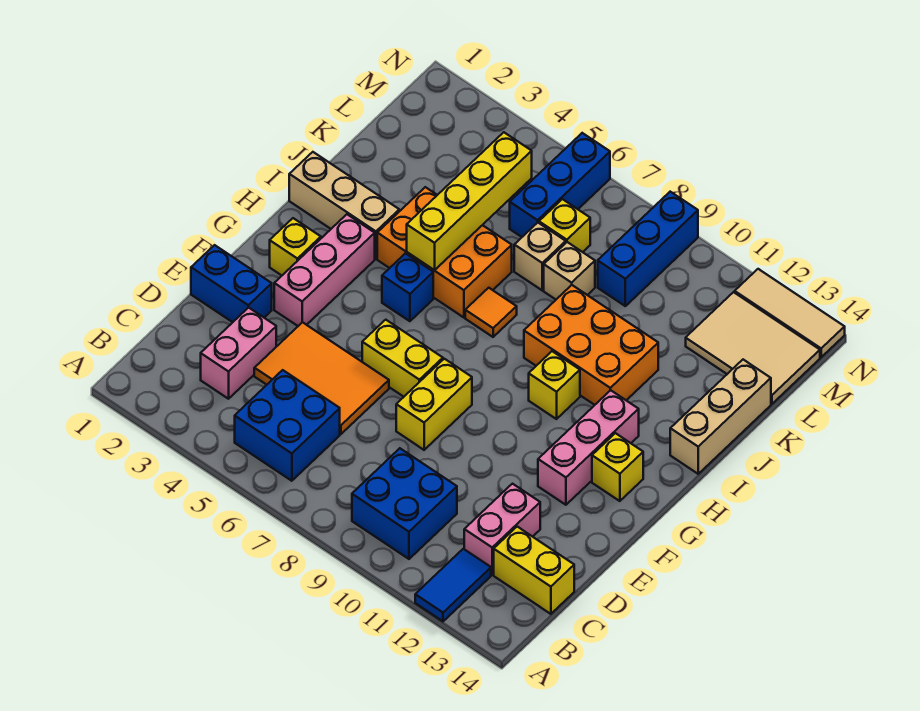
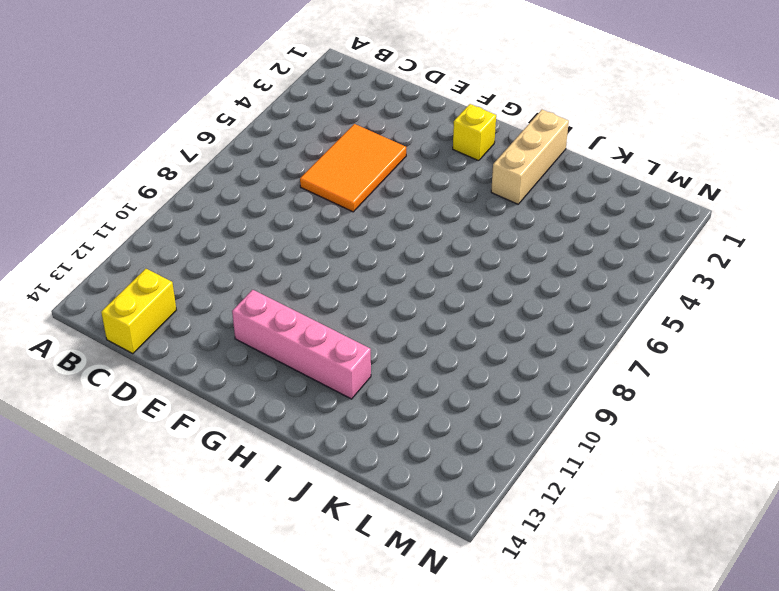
pink 1x4 brick [232,290,371,399] -> pink 1x3 brick [538,390,639,505]
none -> blue 1x2 tile [415,549,491,621]
none -> blue 2x2 brick [235,370,340,481]
none -> blue 2x2 brick [352,448,457,559]

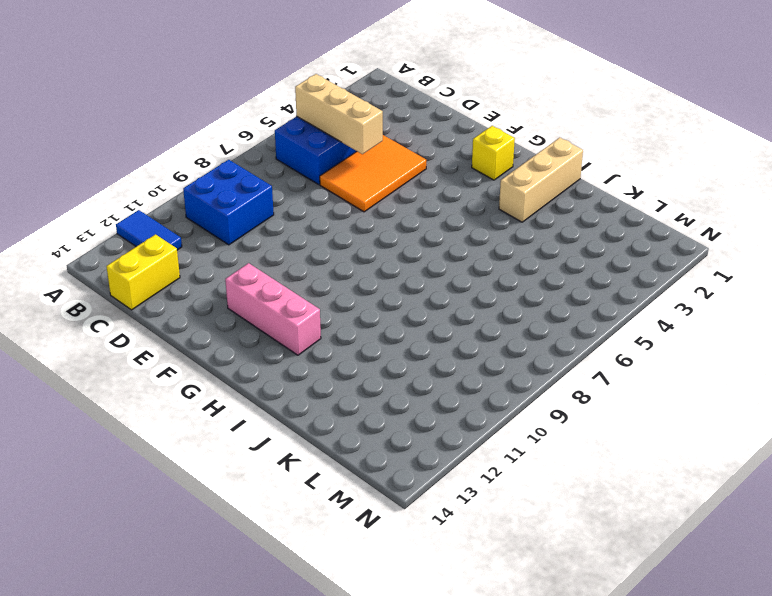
tan 1x3 brick [295,74,383,154] -> tan 1x3 brick moved to [670,360,771,474]
none -> pink 1x2 brick [201,307,276,399]
none -> pink 1x2 brick [464,484,540,575]
none -> blue 1x2 brick [191,245,272,322]

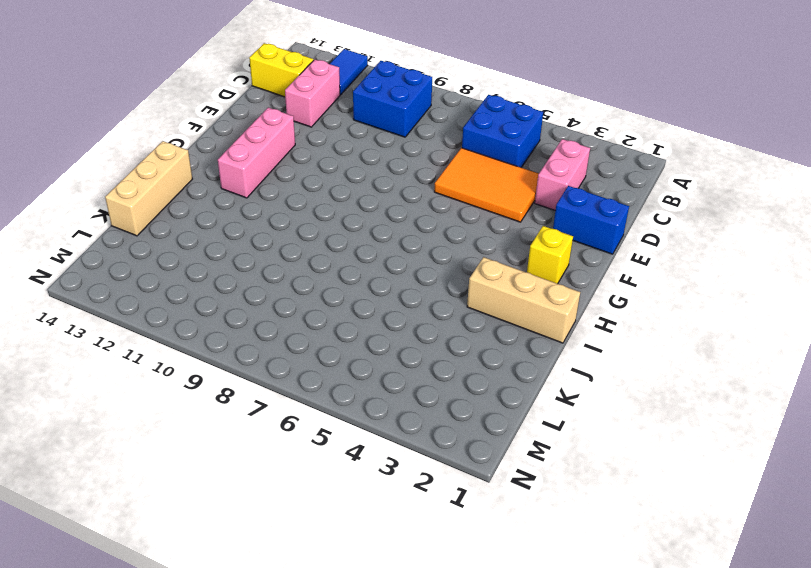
none -> yellow 1x2 brick [396,359,472,450]
none -> pink 1x3 brick [274,214,375,326]
none -> yellow 1x2 brick [362,320,443,397]

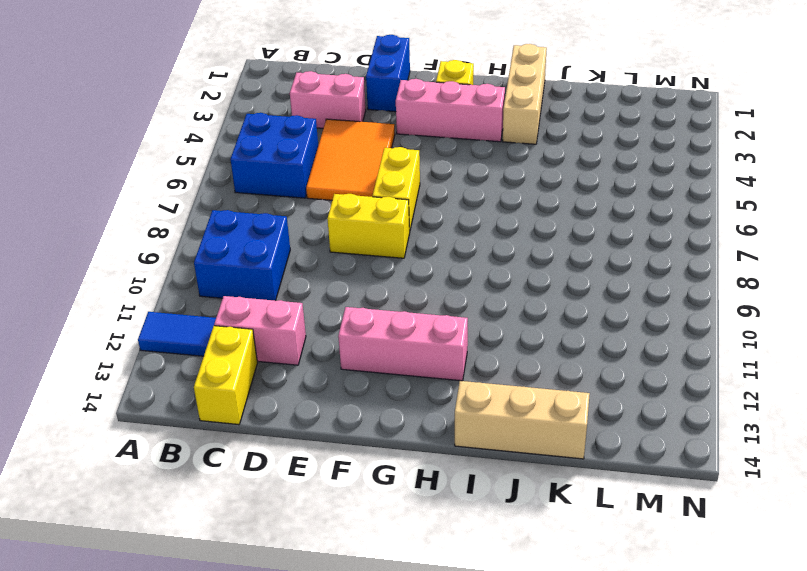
none -> yellow 1x1 brick [592,433,643,501]
none -> blue 1x1 brick [382,253,433,321]
none -> yellow 1x1 brick [529,351,580,419]

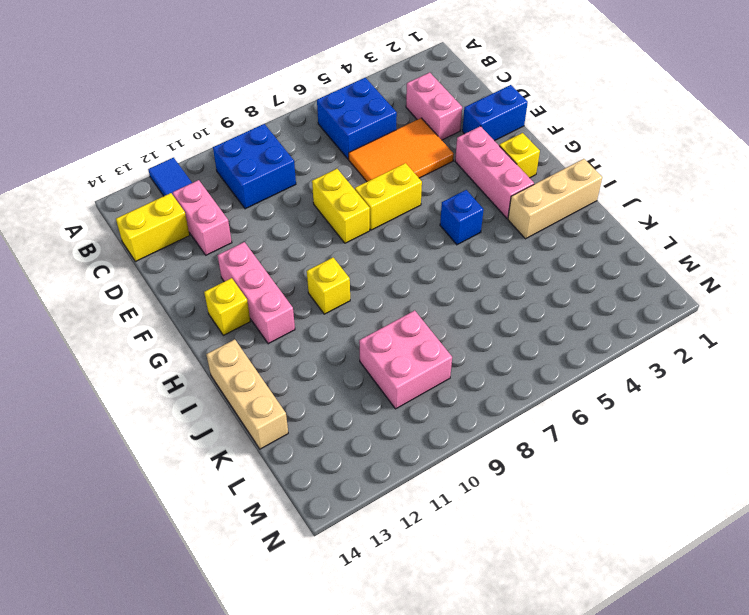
pink 2x2 brick [359,310,452,409] -> blue 1x3 brick [598,192,698,306]
none -> orange 2x3 brick [377,187,512,318]
none -> orange 1x1 tile [465,288,517,337]
none -> orange 2x3 brick [524,285,658,405]

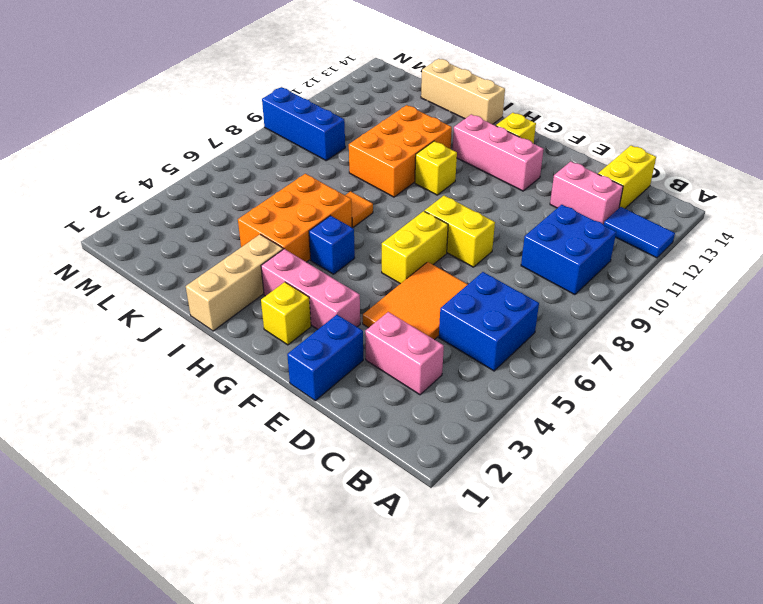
none -> tan 1x1 brick [514,223,566,290]
none -> tan 1x1 brick [544,242,595,299]
none -> blue 1x3 brick [510,133,610,237]

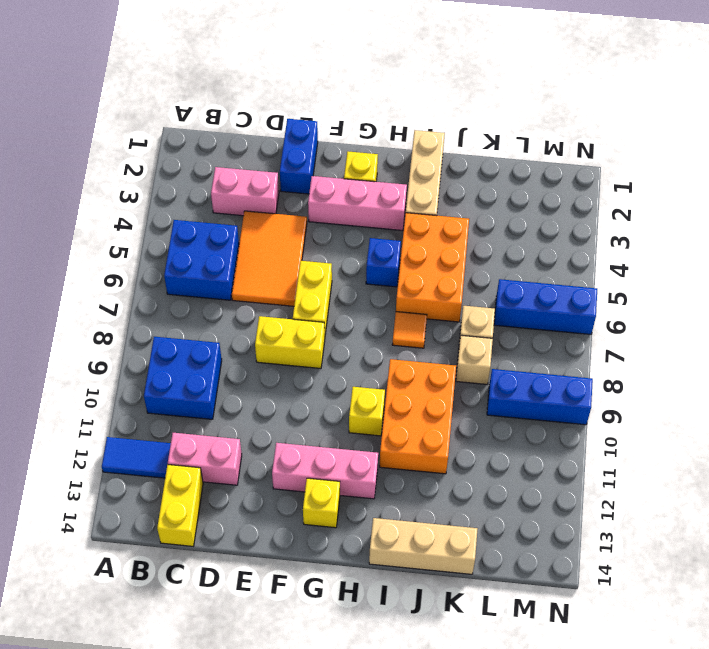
none -> yellow 1x1 brick [539,199,590,252]
none -> tan 2x3 tile [686,292,820,404]
none -> tan 1x3 tile [735,269,845,357]

